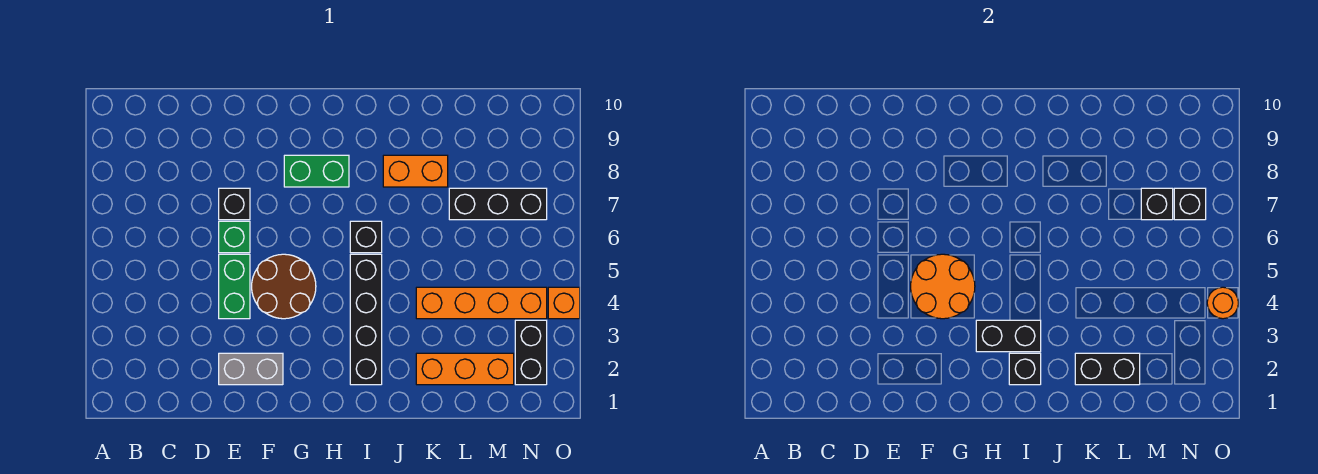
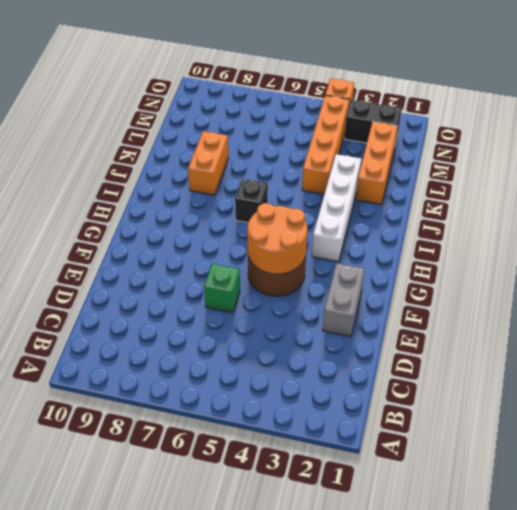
white 1x4 brick [312,154,361,262] -> black 1x4 brick [350,254,382,385]
none -> green 1x2 brick [219,254,250,319]
none -> black 1x1 brick [219,188,250,220]
none -> green 1x2 brick [284,155,349,187]

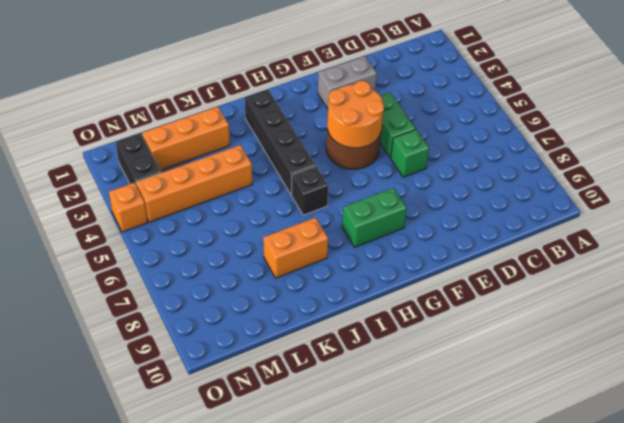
none -> black 1x1 brick [219,188,250,220]
none -> black 1x3 brick [449,188,547,220]
none -> black 1x2 brick [976,320,1041,352]

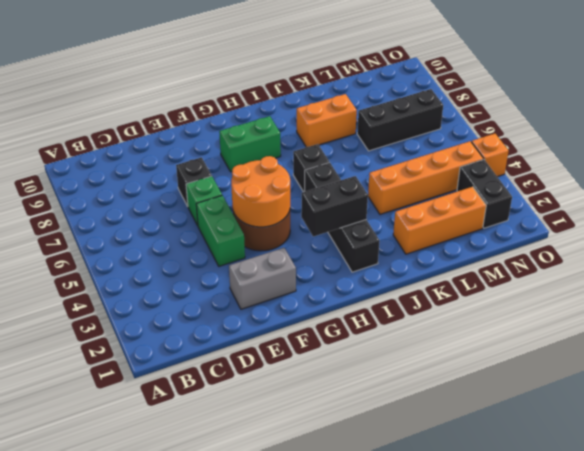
none -> black 1x1 brick [1009,353,1041,385]
none -> black 1x2 brick [1075,353,1140,385]
none -> black 1x1 brick [1141,188,1173,220]

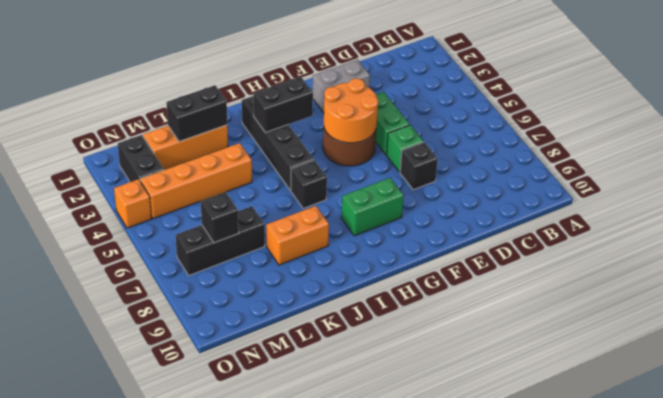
none -> black 1x1 brick [1009,353,1041,385]
none -> black 1x1 brick [1174,188,1206,220]
none -> orange 1x1 round brick [1207,287,1238,319]

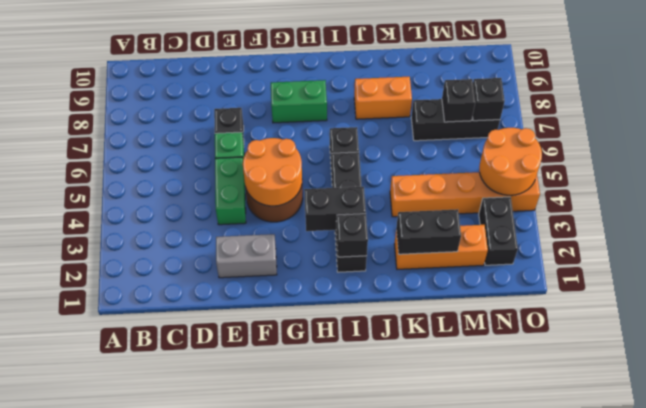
orange 2x2 round brick [479,128,542,196] -> orange 1x1 round brick [1207,287,1238,319]

